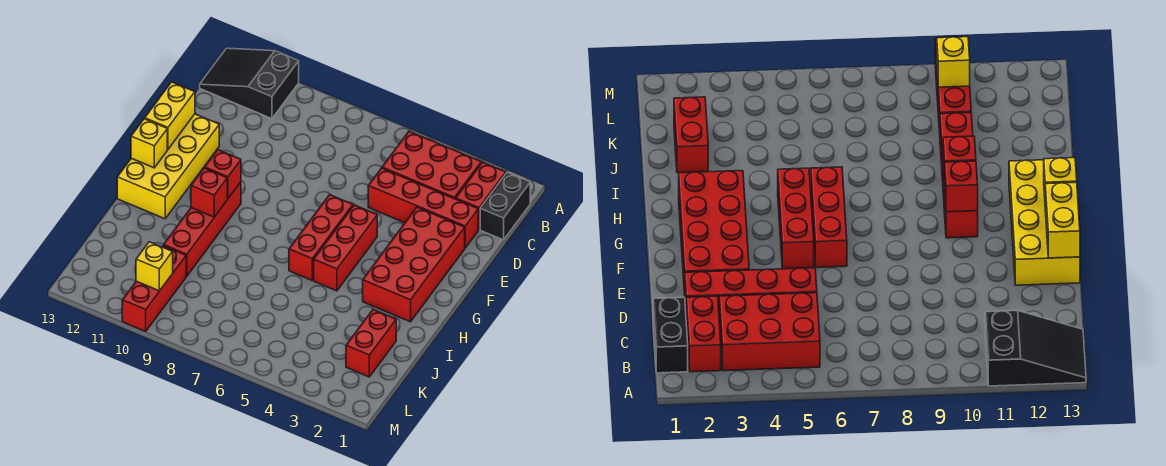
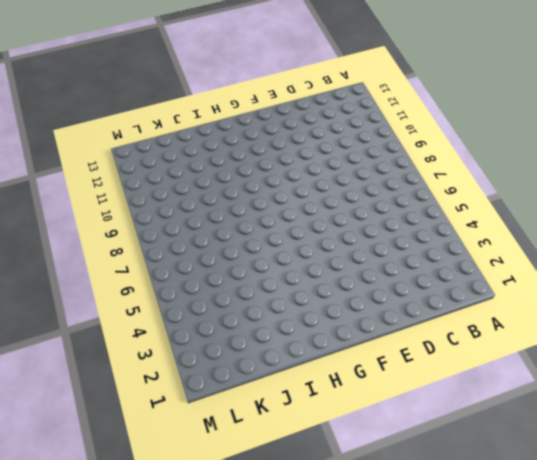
none -> black 2x3 slope [200,48,299,119]
none -> black 1x2 brick [480,173,530,240]
none -> red 1x2 brick [456,162,506,230]

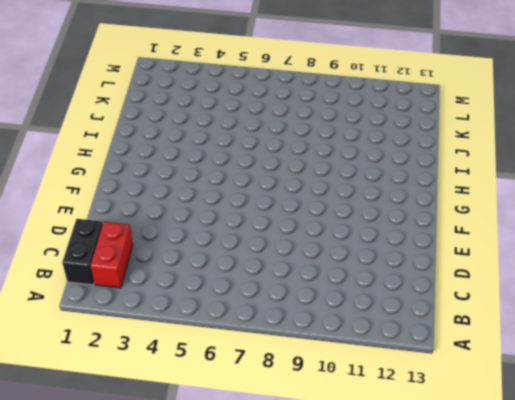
none -> black 2x3 slope [200,48,299,119]
none -> red 2x3 brick [382,131,481,199]
none -> red 1x4 brick [368,168,478,248]

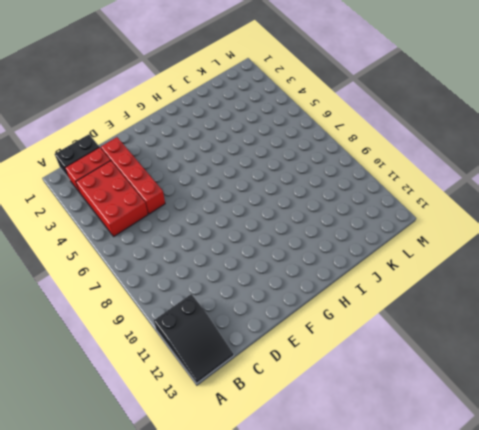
none -> red 2x4 brick [363,207,465,322]
none -> yellow 2x4 brick [117,114,219,219]
none -> red 1x3 brick [314,205,377,291]

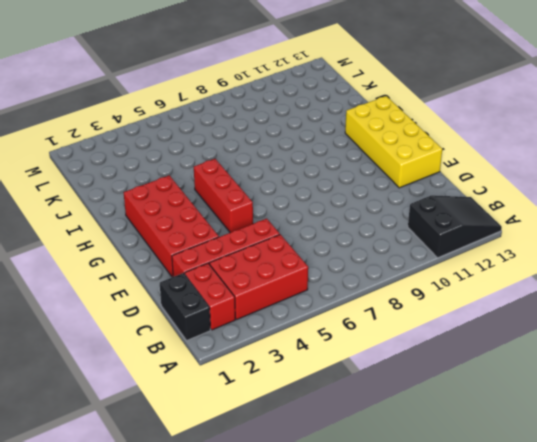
none -> red 1x3 brick [289,195,353,280]
none -> red 1x4 brick [164,182,241,276]
none -> red 1x2 brick [346,310,396,377]

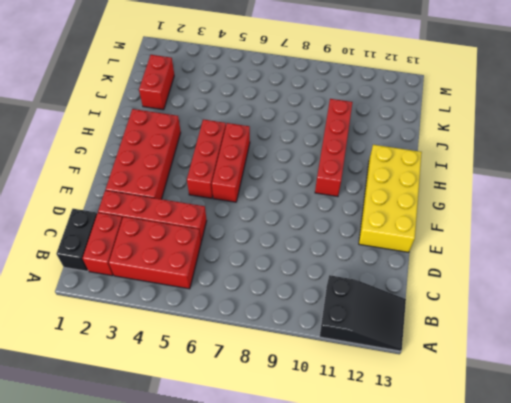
none -> red 1x3 brick [122,246,186,331]
none -> yellow 1x2 brick [145,82,195,149]
none -> red 1x1 brick [205,150,241,199]

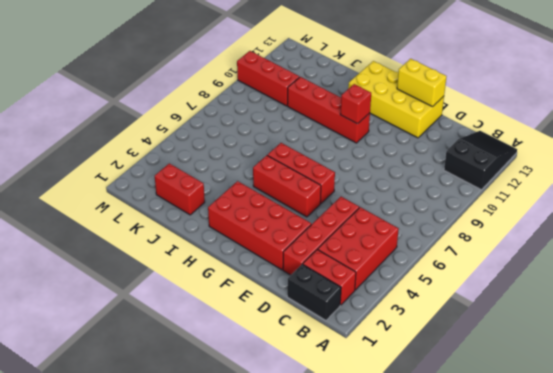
none -> yellow 1x1 brick [131,119,167,168]
none -> red 1x1 brick [191,168,227,217]
none -> yellow 1x1 brick [136,242,173,291]

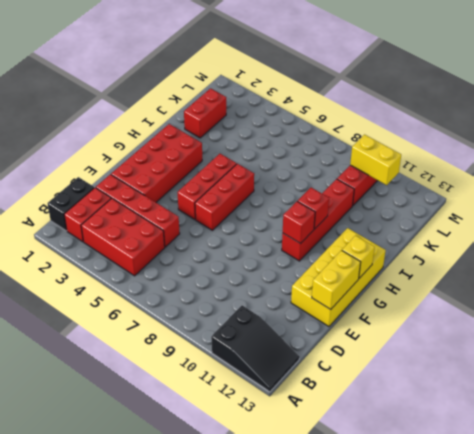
yellow 1x2 brick [350,135,401,185] -> yellow 1x1 brick [136,242,173,291]

